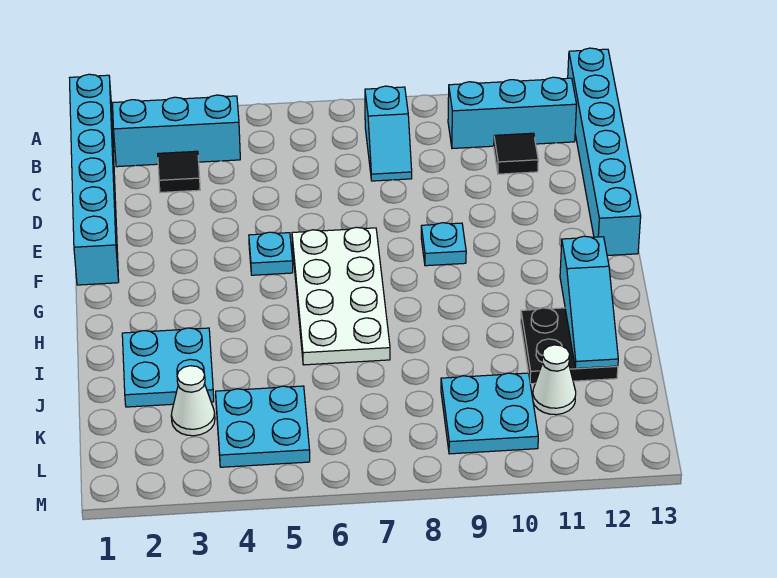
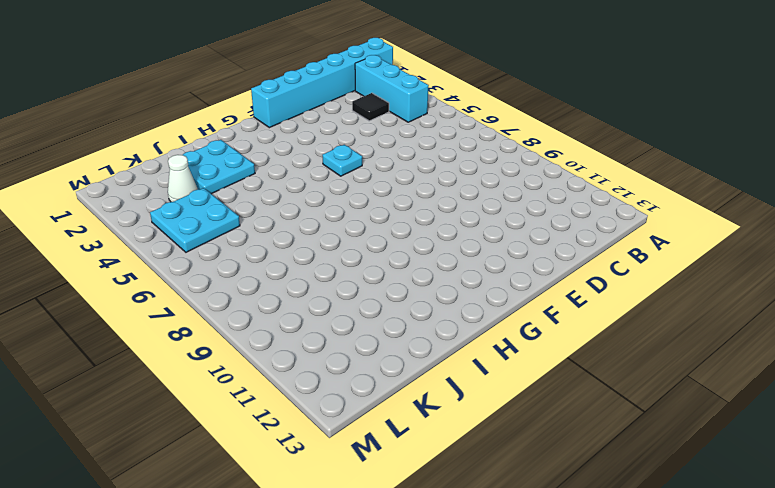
none -> cyan 1x6 brick [568,48,641,256]
none -> cyan 1x2 slope [365,86,412,181]
none -> cyan 1x3 brick [448,77,577,148]

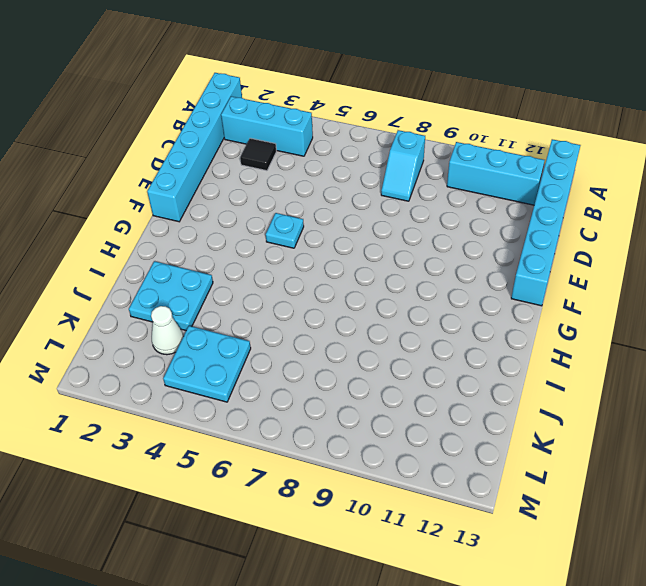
none -> black 1x1 tile [494,133,538,174]
none -> white 2x4 plate [292,227,390,365]
none -> cyan 1x1 plate [421,223,466,266]

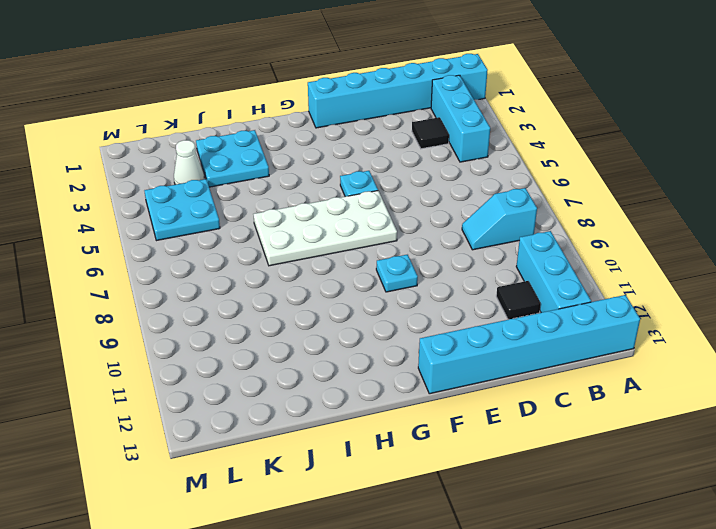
none -> black 2x2 plate [521,308,618,384]
none -> cyan 2x2 plate [441,373,538,454]
none -> white 1x1 cone [533,345,576,415]

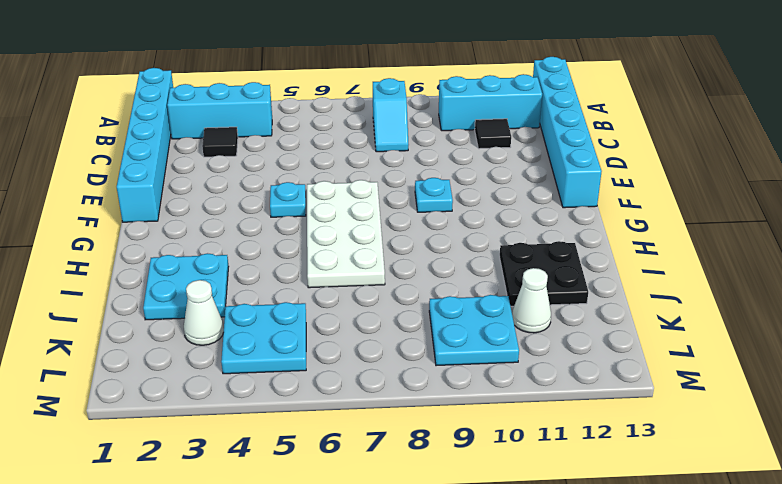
none -> cyan 1x3 slope [560,236,618,368]

